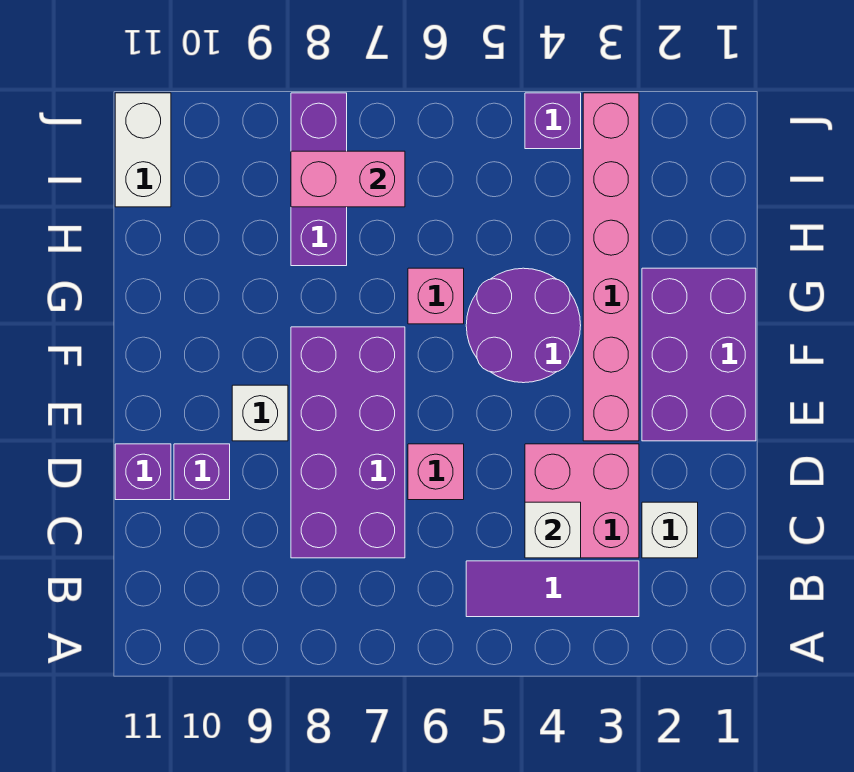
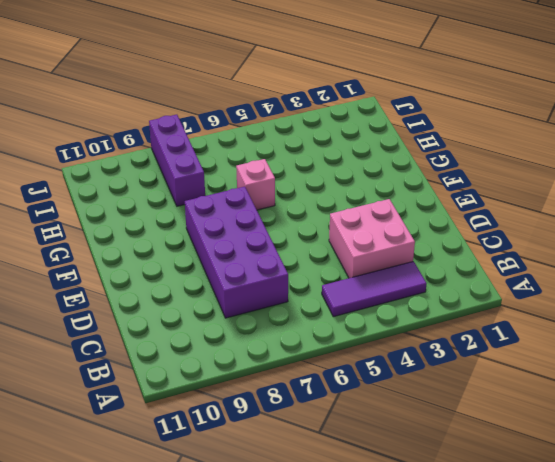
none -> white 1x1 brick [642,502,698,558]
none -> pink 1x1 brick [408,444,464,500]
none -> purple 1x1 brick [174,444,230,500]

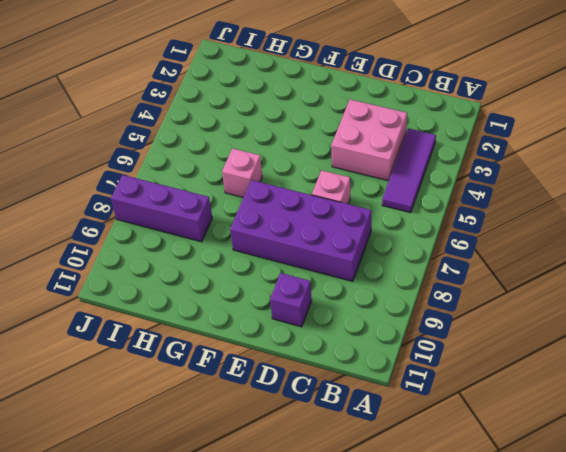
none -> white 1x1 brick [642,502,698,558]
none -> purple 1x1 brick [115,444,171,500]
none -> purple 2x3 brick [642,268,756,441]

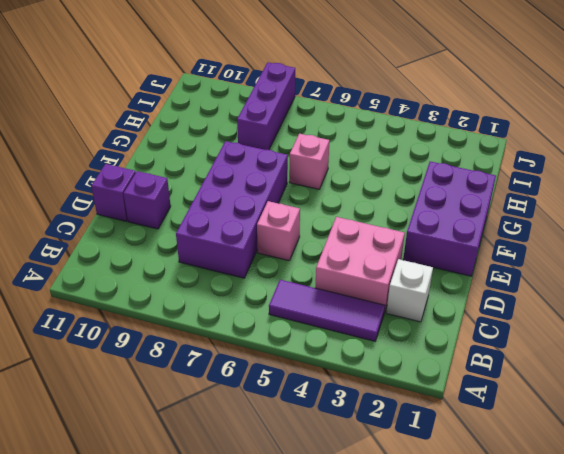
none -> pink 1x6 brick [583,93,639,441]
none -> white 1x1 brick [232,385,288,441]
none -> purple 2x2 round brick [466,268,581,383]

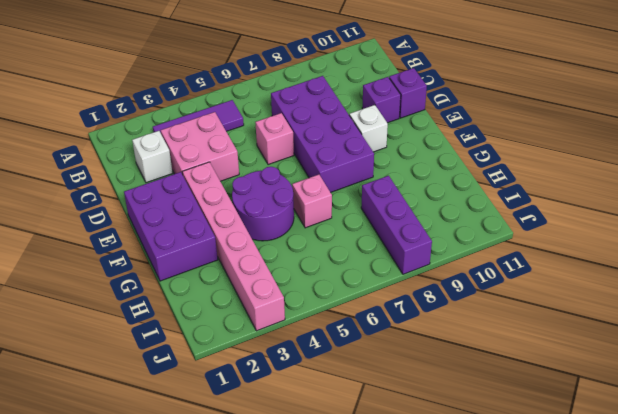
none -> white 1x2 brick [115,93,171,207]
none -> purple 1x1 brick [525,93,581,149]
none -> white 1x1 brick [525,502,581,558]

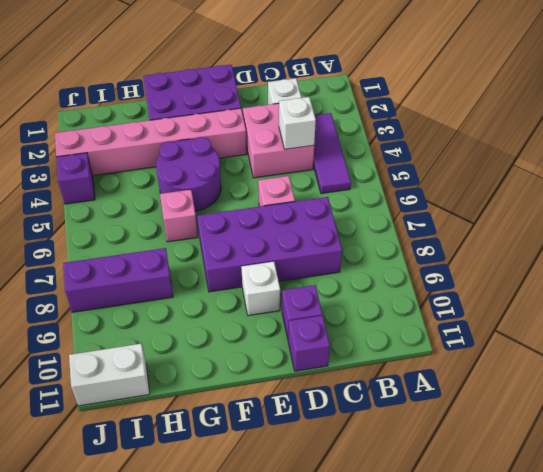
none -> pink 1x2 brick [291,151,405,207]

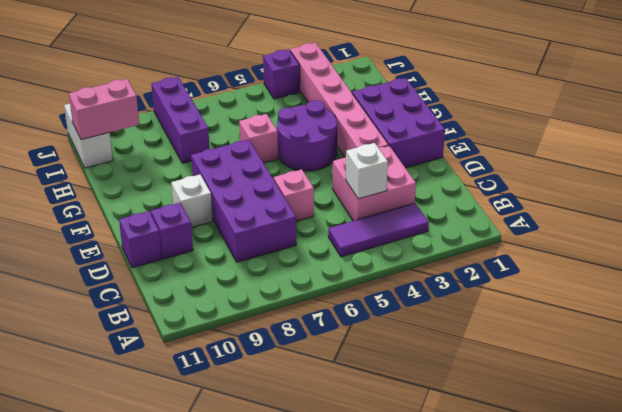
pink 1x2 brick [69,79,139,140] -> pink 1x2 brick moved to [291,151,405,207]
none -> white 1x1 brick [642,502,698,558]

